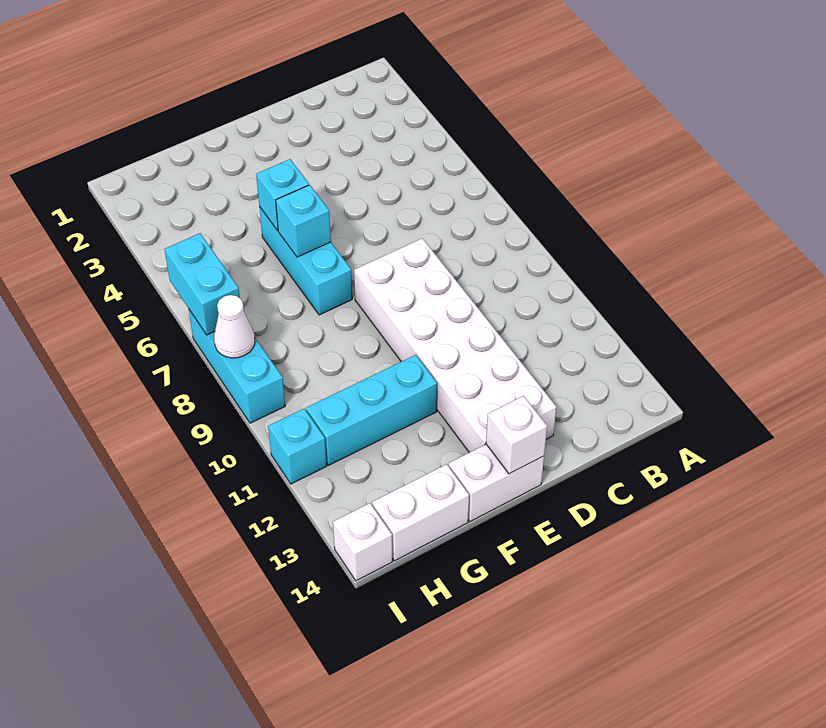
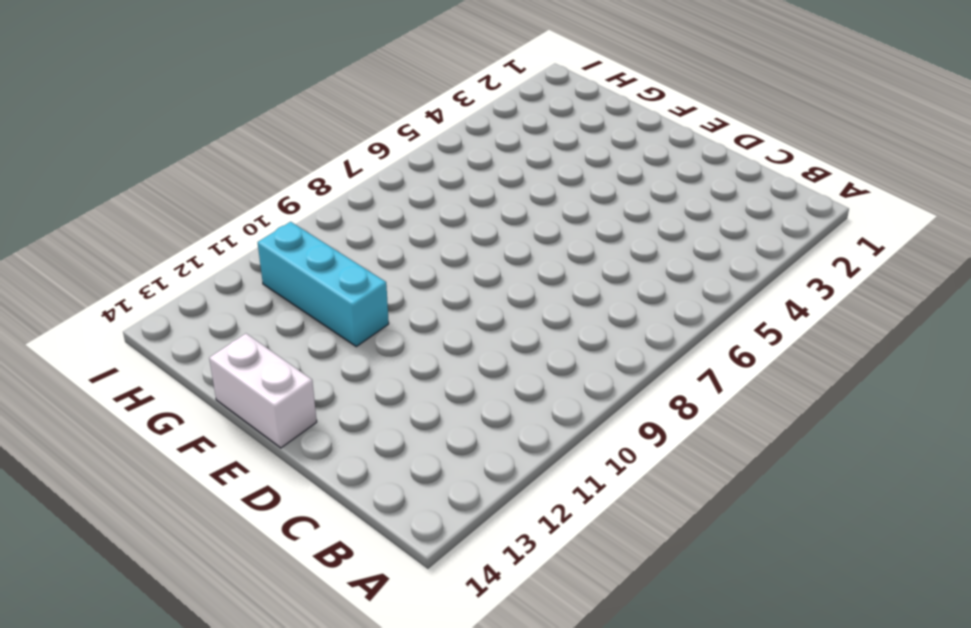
none -> white 2x6 brick [354,238,556,453]
none -> cyan 1x3 brick [259,207,352,315]
none -> white 1x2 brick [372,464,469,561]

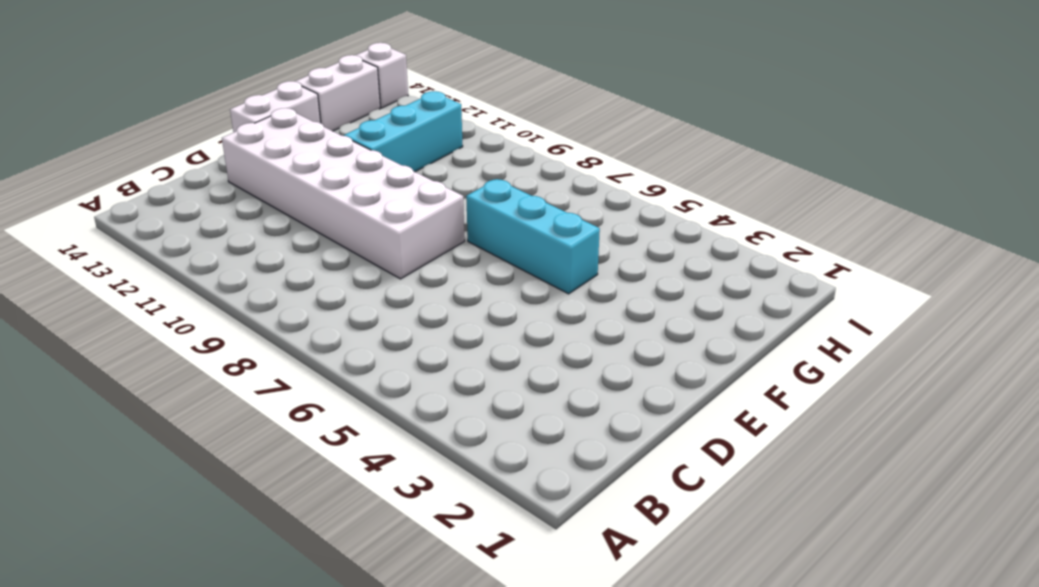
none -> cyan 1x3 brick [189,310,285,423]
none -> cyan 1x1 brick [268,409,327,484]
none -> white 1x1 brick [486,396,547,474]

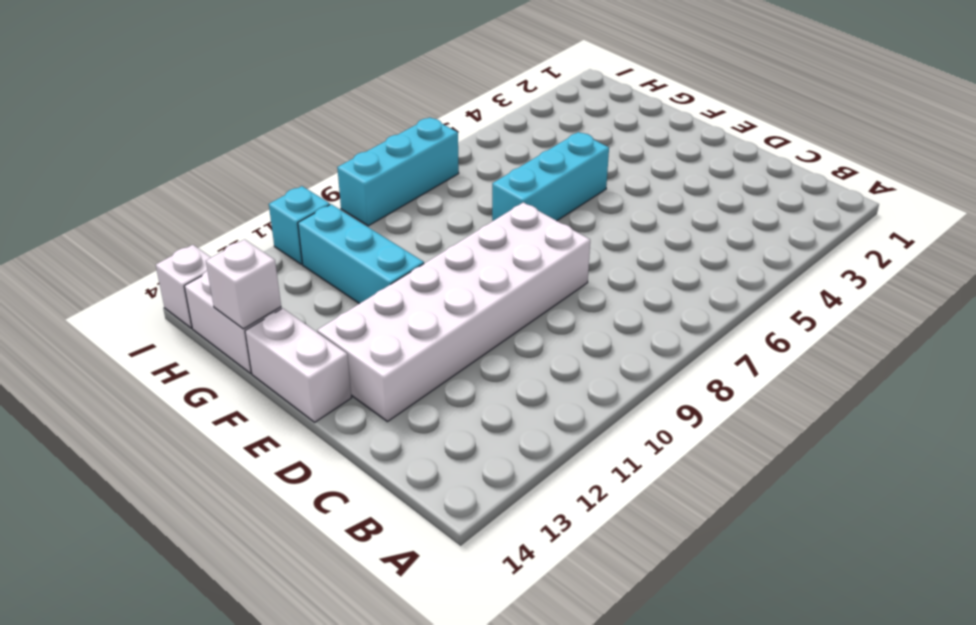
white 1x1 brick [206,239,281,329] -> white 1x1 brick moved to [486,396,547,474]
none -> cyan 1x1 brick [256,159,309,231]
none -> cyan 1x1 brick [276,185,331,257]
none -> cyan 1x2 brick [165,233,240,335]

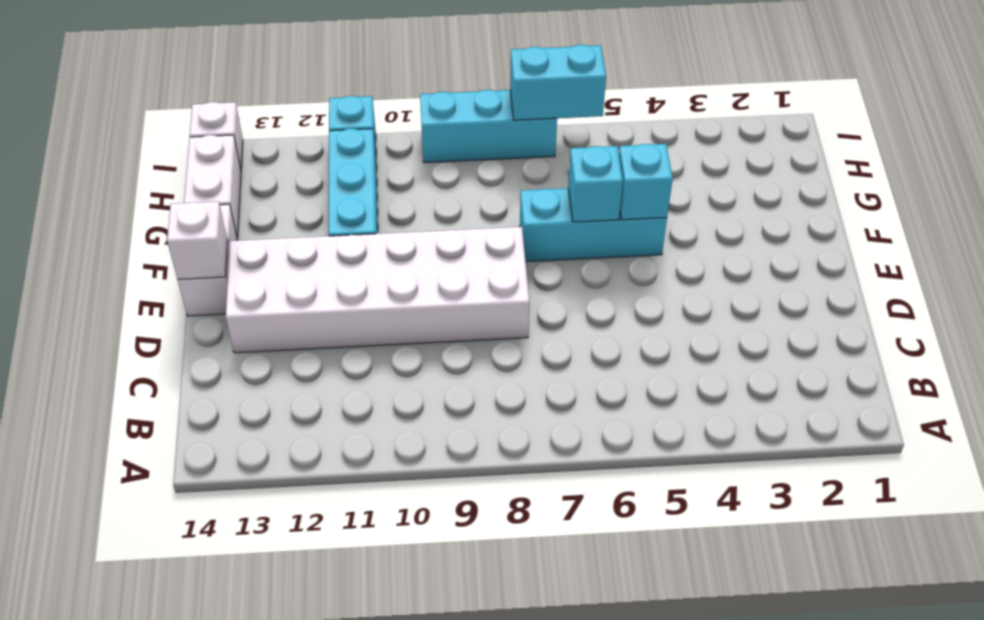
none -> white 1x1 cone [214,295,255,358]

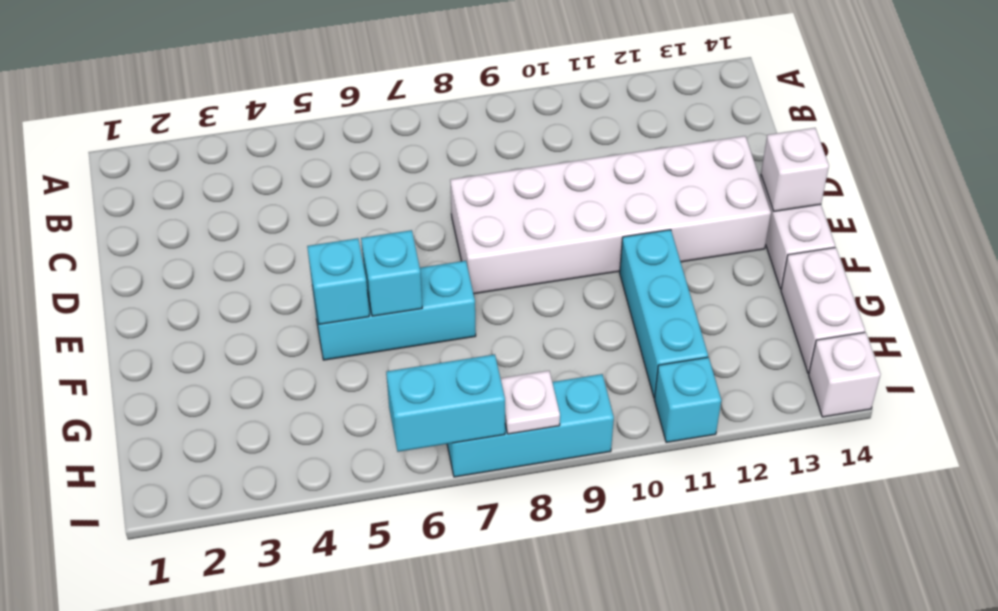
white 1x1 plate [500,371,560,434] -> white 1x1 cone [214,295,255,358]

